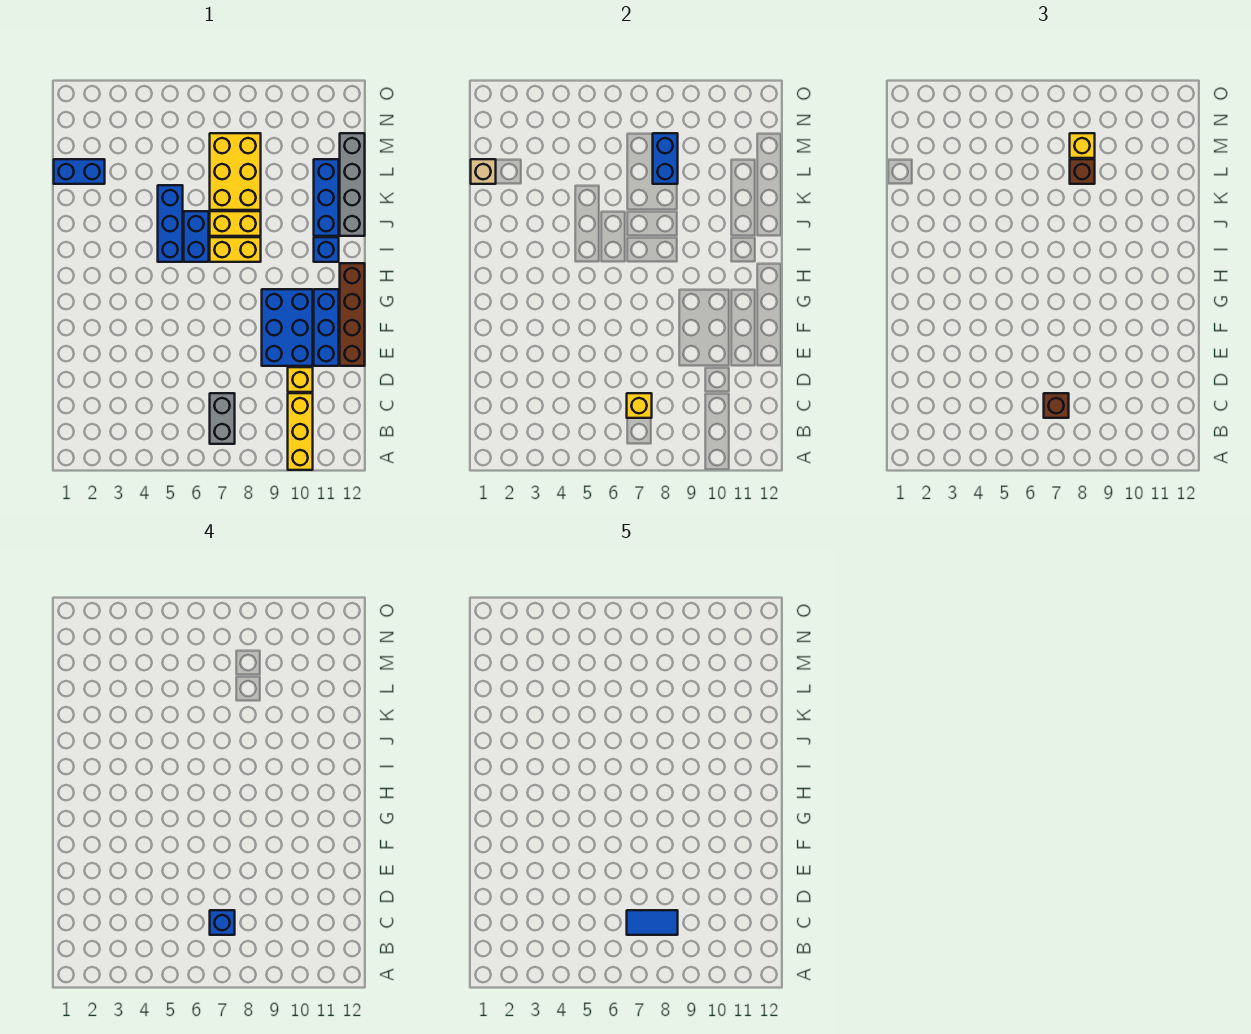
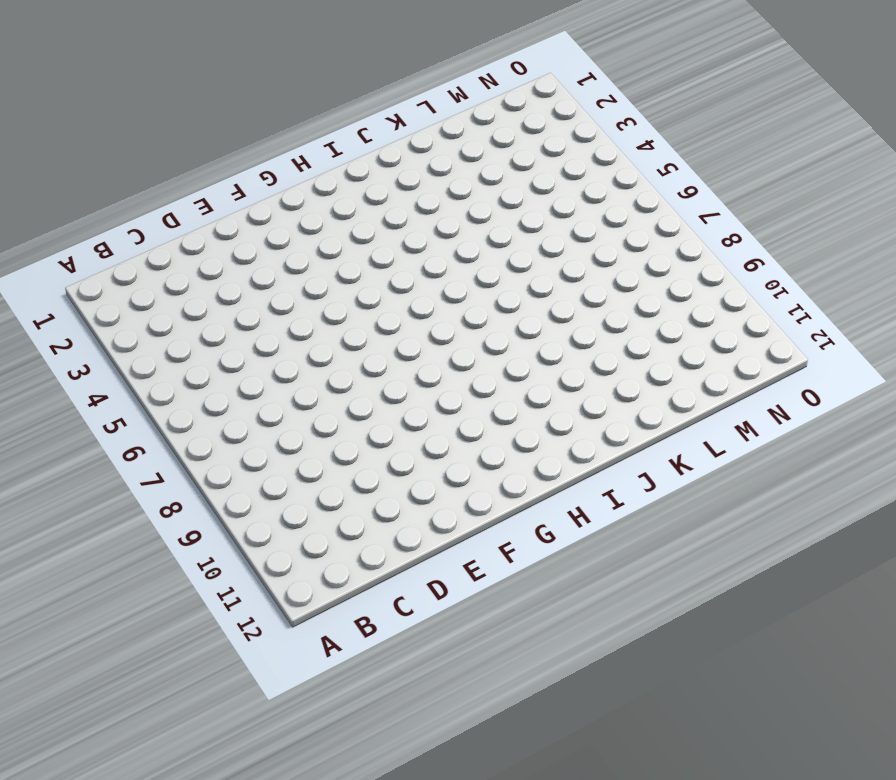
none -> yellow 1x3 brick [288,393,313,470]
none -> grey 1x2 brick [210,393,235,444]
none -> yellow 1x1 brick [288,367,313,392]

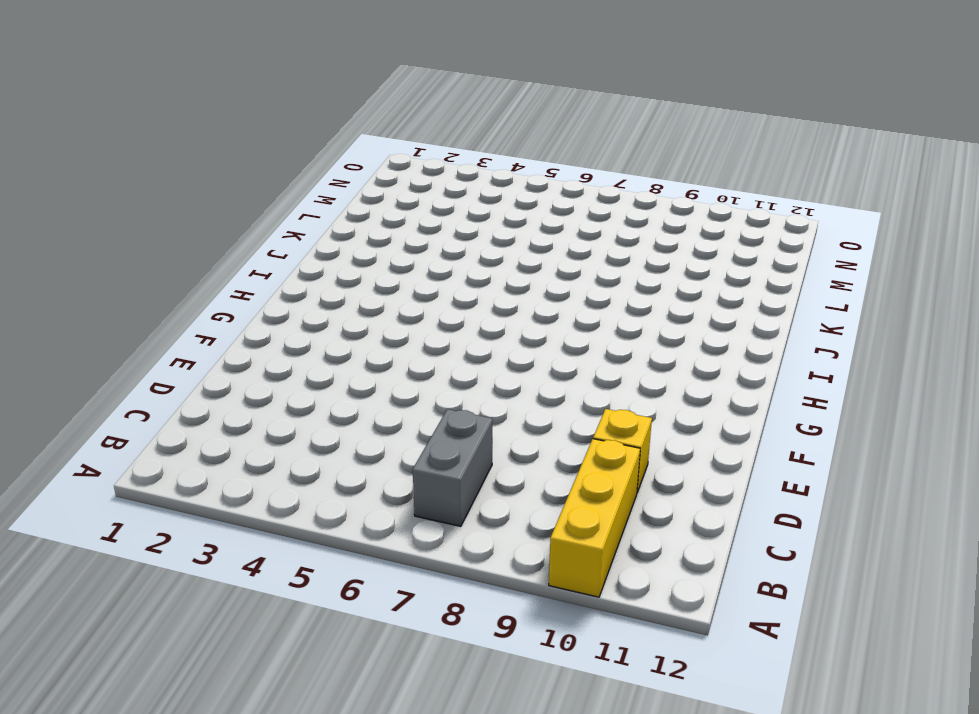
none -> blue 2x3 brick [262,289,313,366]
none -> blue 1x3 brick [314,289,339,366]
none -> brown 1x4 brick [340,263,365,366]

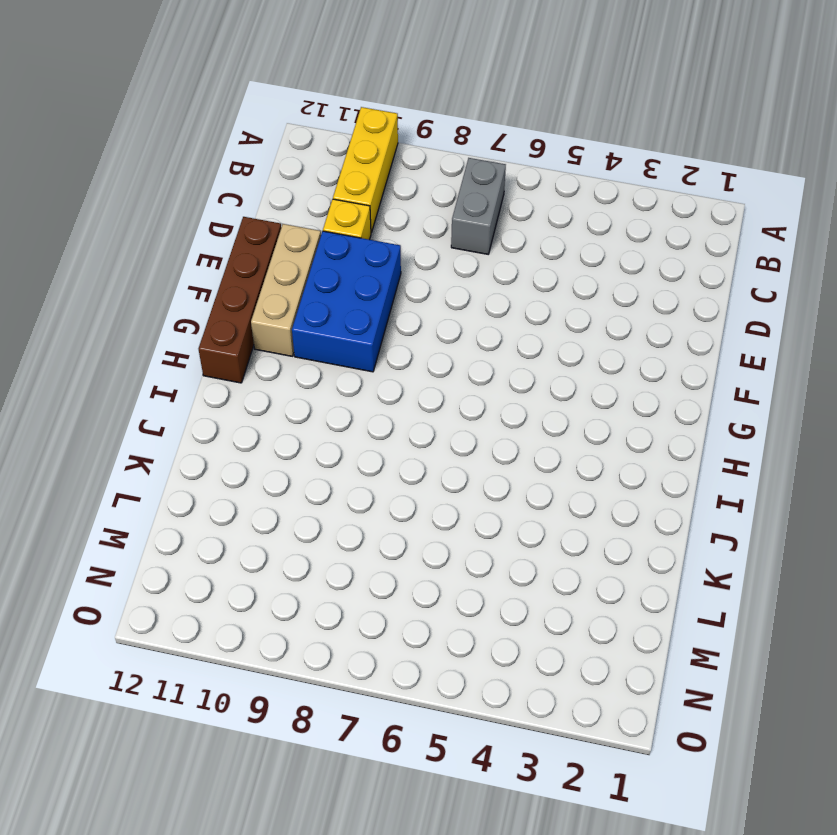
tan 1x3 brick [251,224,321,356] -> blue 1x3 brick [314,289,339,366]
none -> blue 1x3 brick [158,185,183,262]
none -> blue 1x2 brick [184,211,209,262]
none -> yellow 1x2 brick [210,237,261,262]

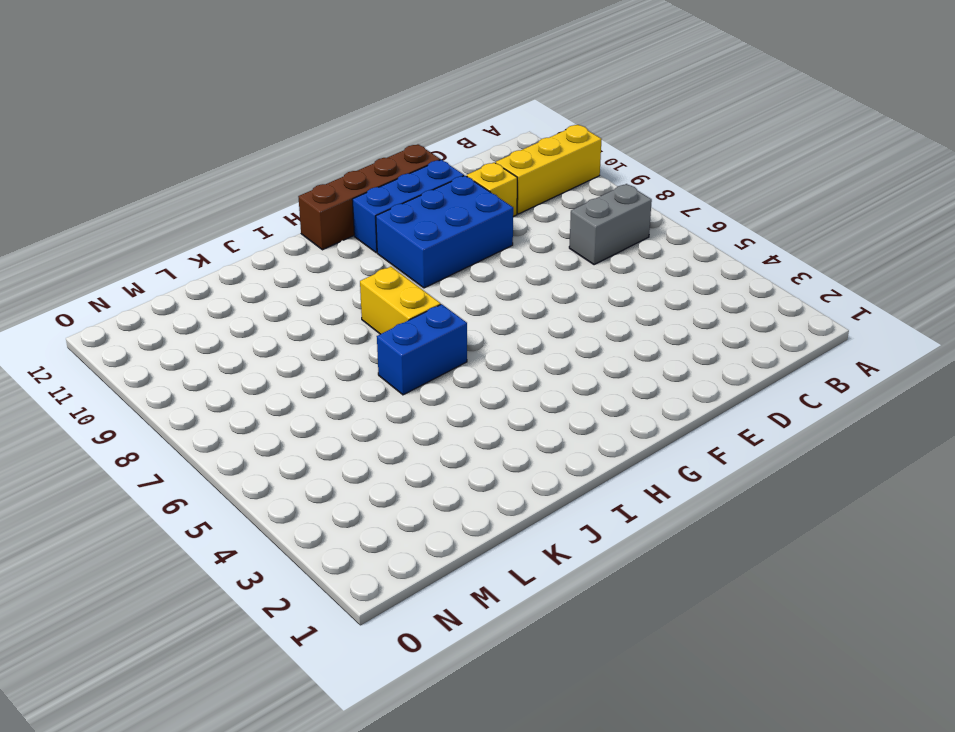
none -> blue 1x3 brick [158,185,183,262]
none -> blue 1x1 brick [314,237,339,262]
none -> yellow 1x2 brick [210,211,261,236]

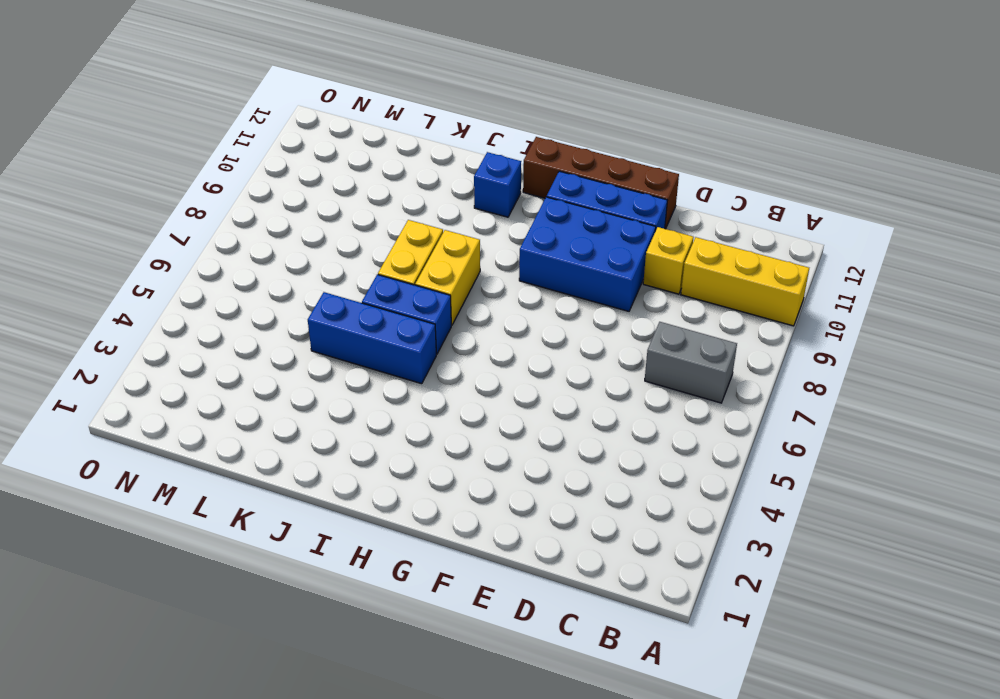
none -> blue 1x3 brick [314,159,339,236]
none -> grey 1x4 brick [340,133,365,236]
none -> yellow 2x3 brick [210,133,261,210]

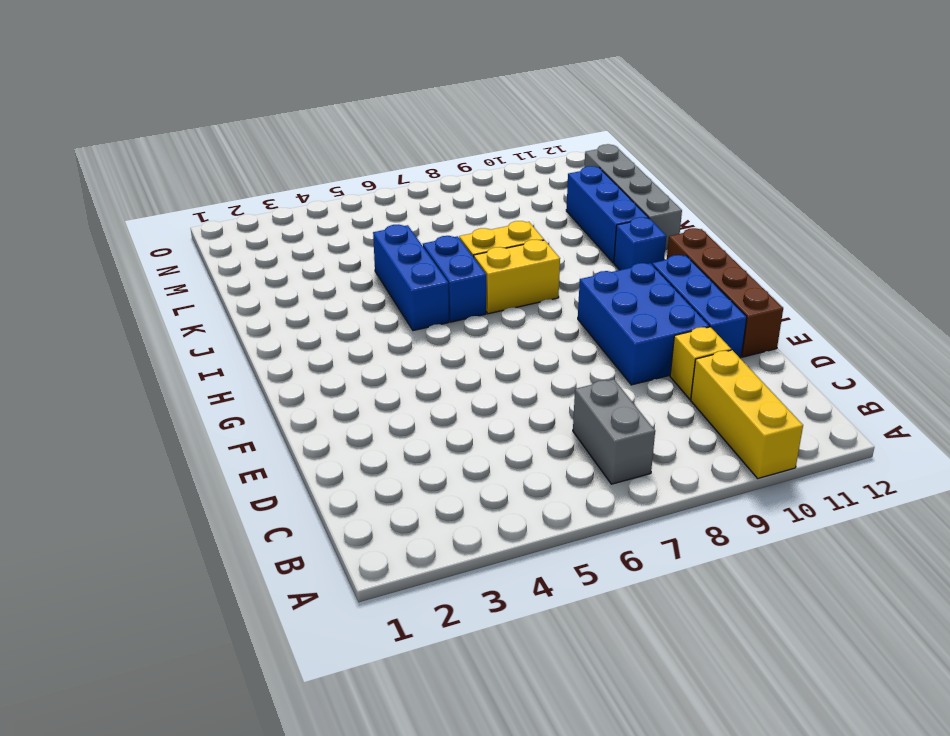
none -> yellow 2x3 brick [210,133,261,210]
none -> blue 1x2 brick [54,159,105,184]
none -> yellow 1x1 brick [627,393,652,418]

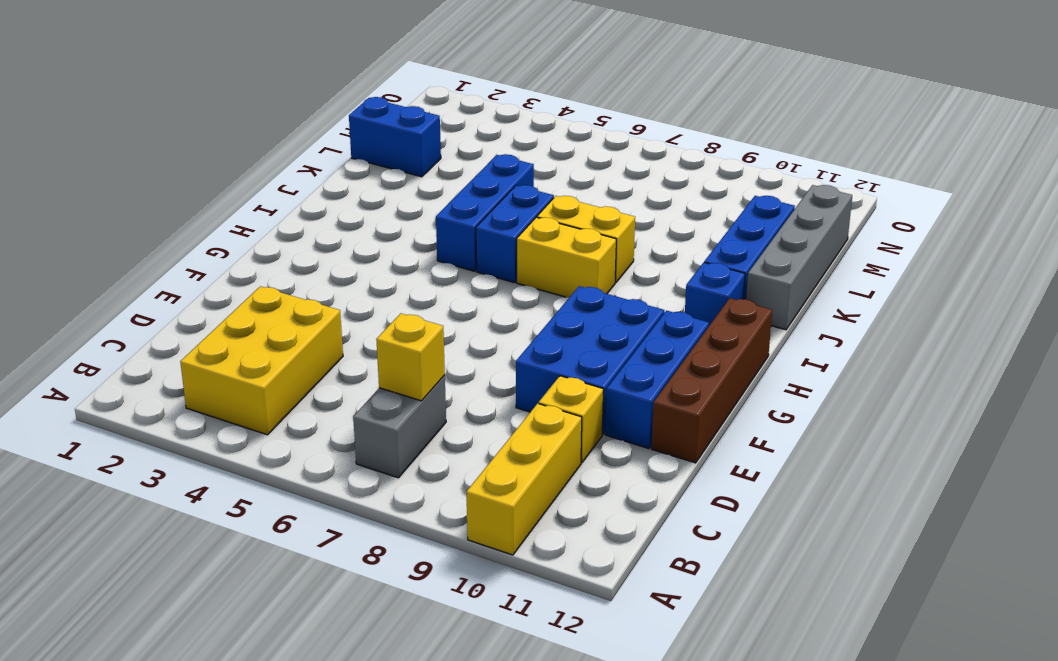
yellow 2x3 brick [180,286,343,435] -> yellow 2x3 brick moved to [210,133,261,210]
none -> tan 1x1 brick [471,159,496,184]
none -> blue 1x2 brick [653,133,678,184]
none -> brown 1x1 brick [1044,393,1069,418]

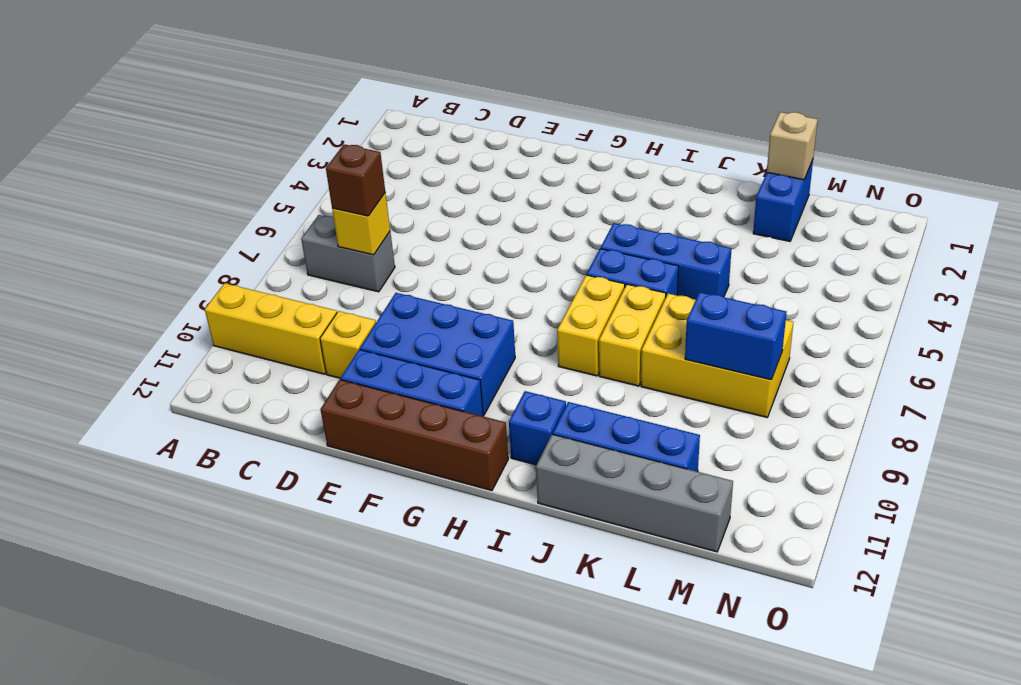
none -> brown 1x1 brick [1070,159,1095,184]
none -> yellow 1x1 brick [1070,133,1095,158]
none -> blue 1x1 brick [210,910,235,935]

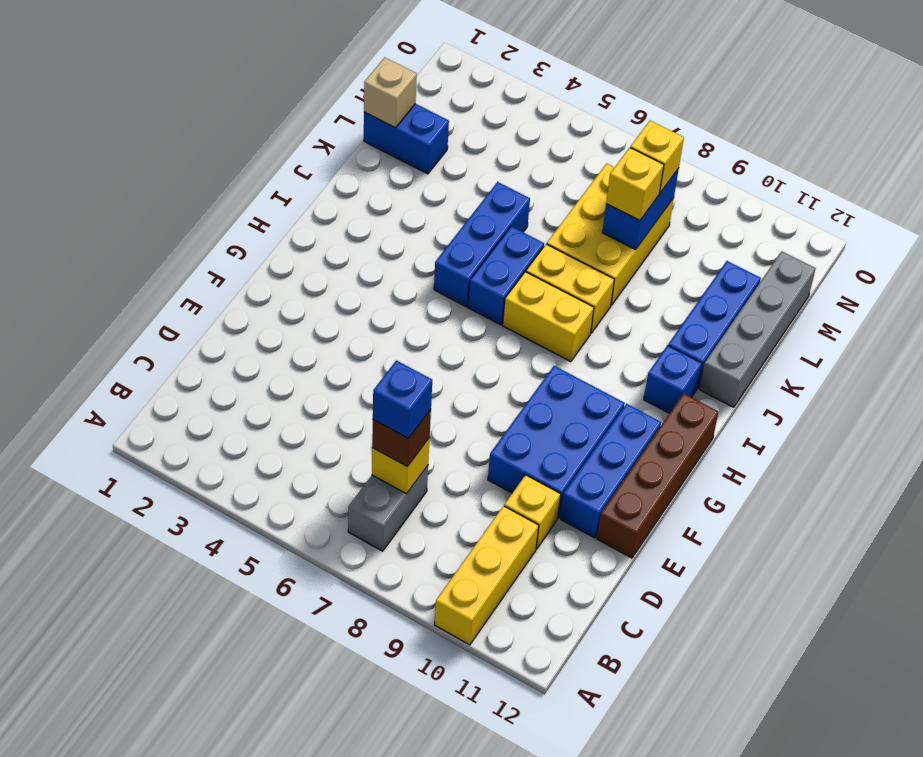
yellow 1x1 brick [606,148,664,221] -> brown 1x1 brick [1070,159,1095,184]
none -> blue 1x2 tile [627,910,678,935]

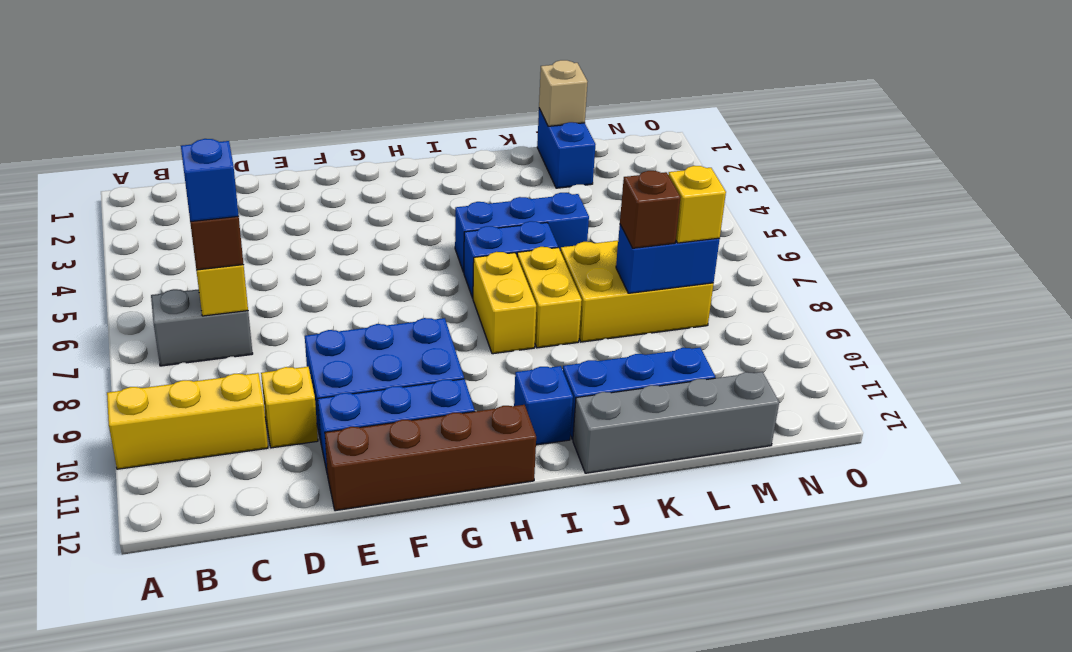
none -> blue 1x2 tile [627,910,678,935]

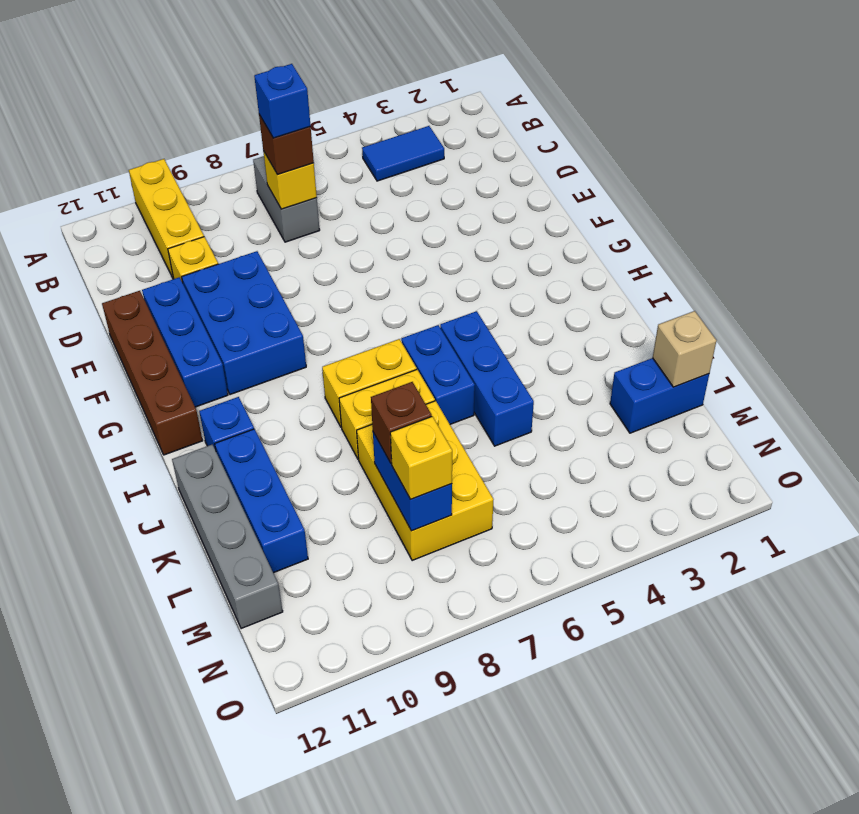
blue 1x2 tile [362,126,444,181] -> blue 1x2 tile moved to [627,910,678,935]

